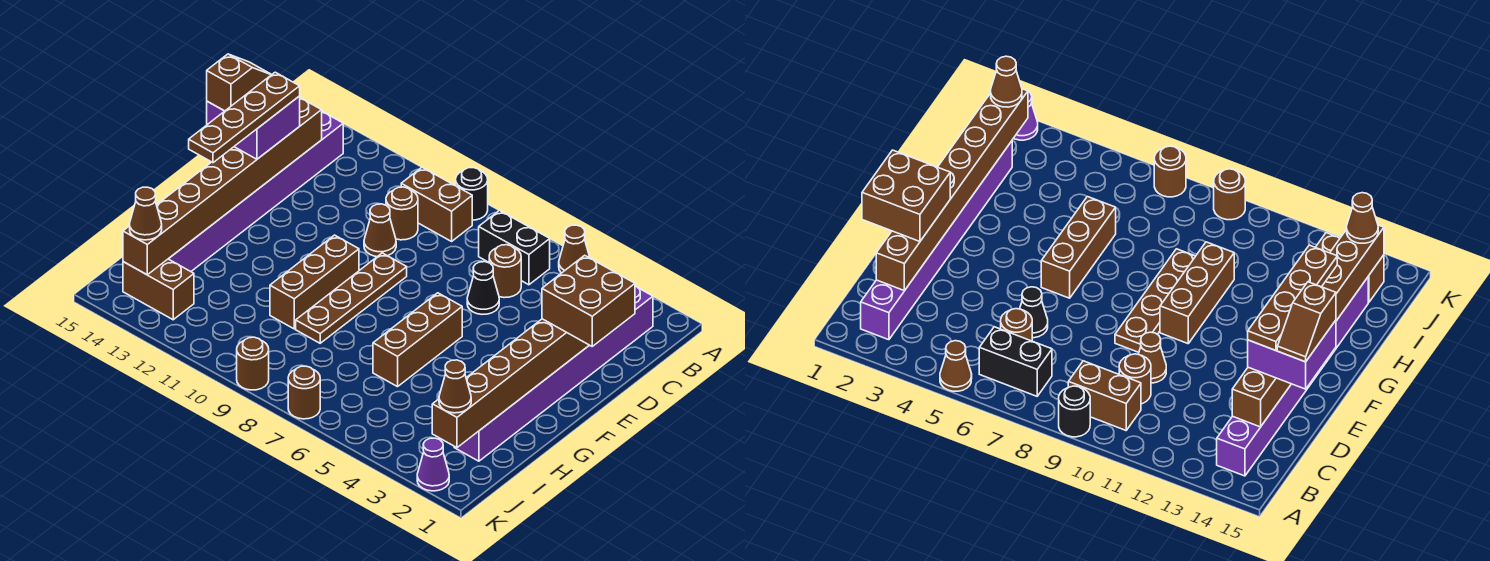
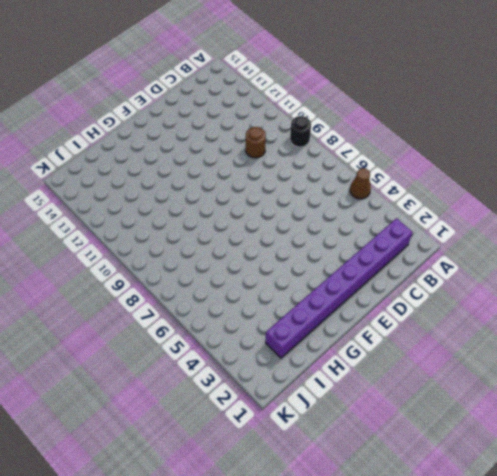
none -> black 1x2 brick [479,211,550,285]
none -> brown 1x2 brick [401,167,472,241]
none -> purple 1x8 brick [169,112,343,271]

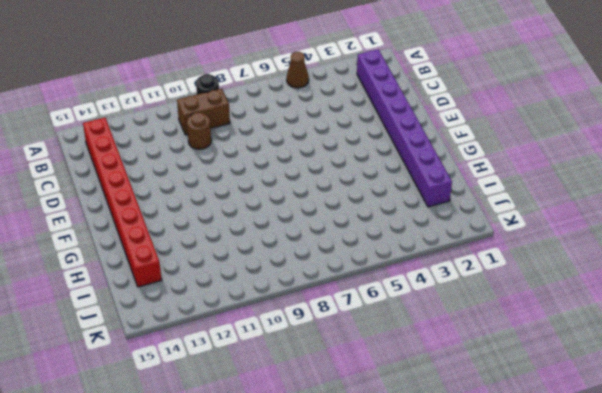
red 1x8 brick [83,118,161,287] -> purple 1x8 brick [169,112,343,271]
none -> black 1x2 brick [479,211,550,285]
none -> brown 1x1 round brick [489,245,521,298]
none -> black 1x1 cone [467,262,499,314]

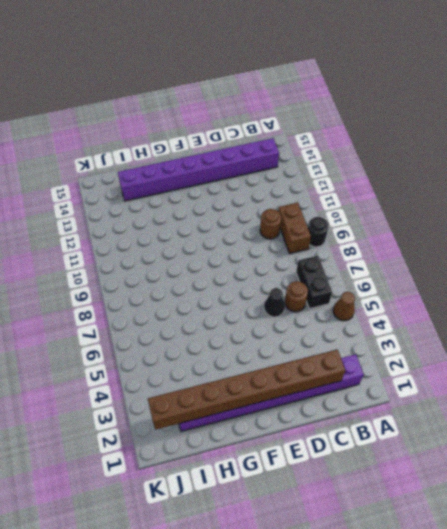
none -> brown 1x1 cone [364,204,396,257]
none -> brown 1x4 plate [296,253,407,343]
none -> brown 1x3 brick [373,293,462,387]

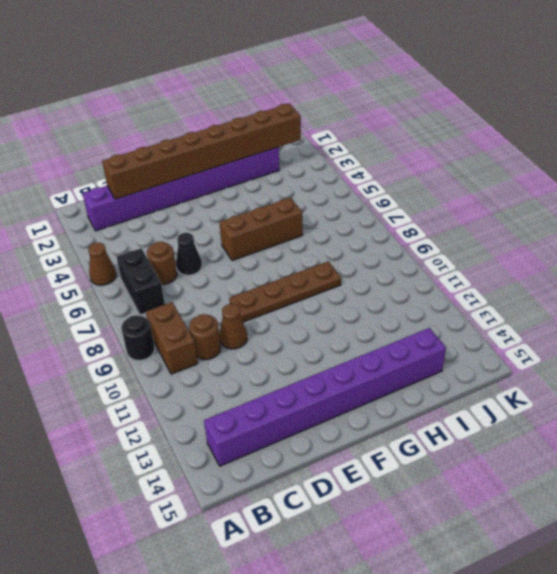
none -> brown 1x3 brick [270,235,359,329]
none -> brown 1x2 brick [123,259,194,320]
none -> purple 1x1 cone [417,438,449,491]

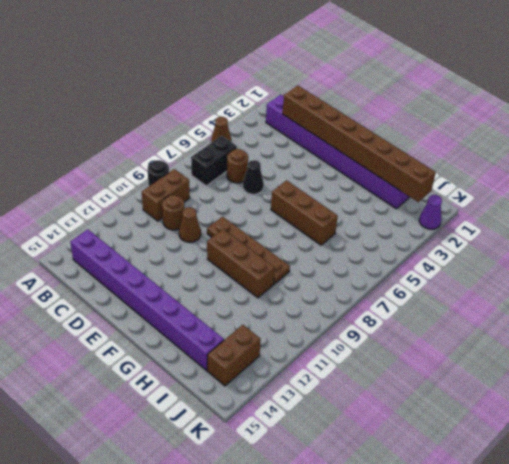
none -> brown 1x1 round brick [288,366,320,419]
none -> brown 1x1 round brick [237,337,269,390]
none -> brown 1x8 brick [123,98,322,275]

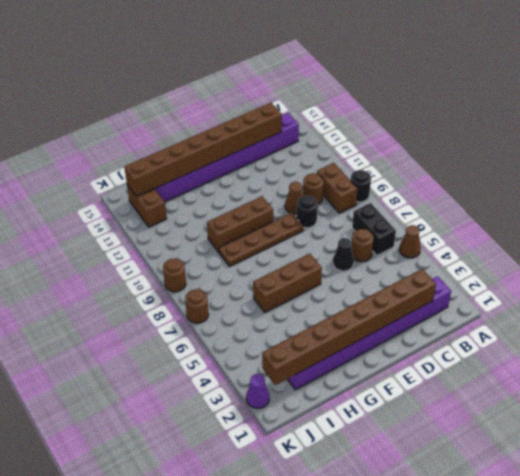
black 1x1 round brick [297,195,318,228] -> none
none -> brown 2x2 brick [542,255,635,346]
none -> purple 2x2 brick [207,96,300,159]
none -> brown 1x1 cone [439,360,471,413]

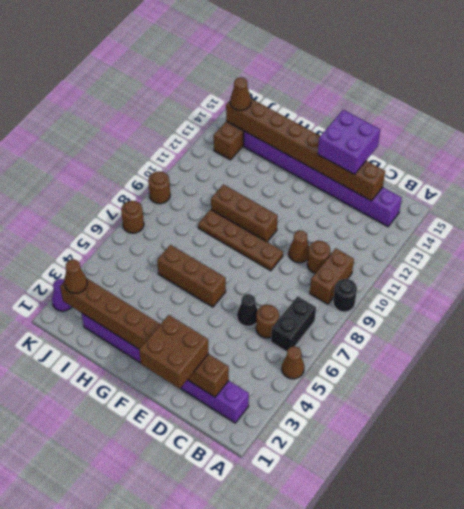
none -> brown 1x4 plate [189,72,300,163]
none -> brown 1x2 slope [207,54,271,111]

